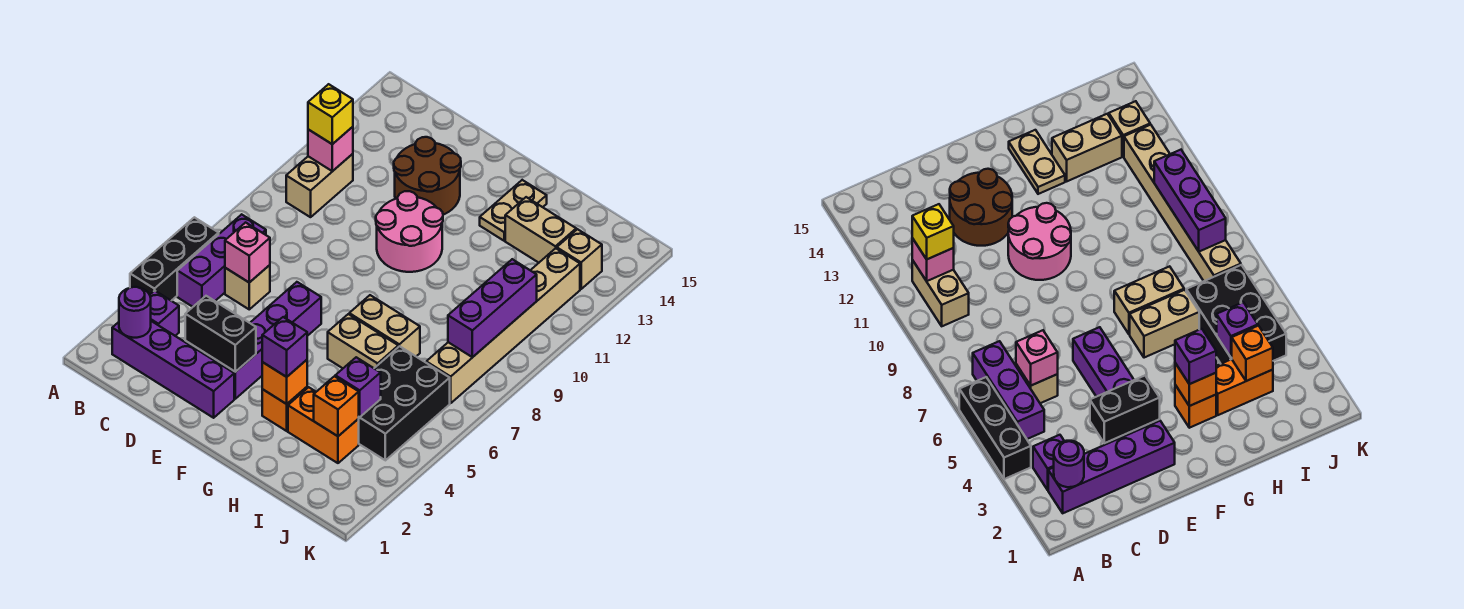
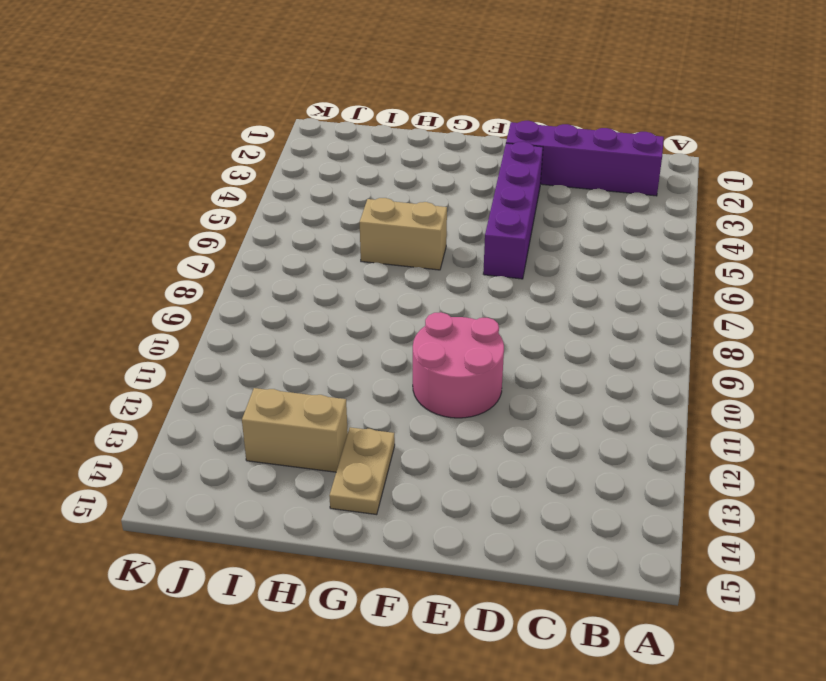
none -> black 1x3 brick [130,217,219,301]
none -> purple 1x1 brick [150,291,179,336]
none -> purple 1x3 brick [177,214,266,307]

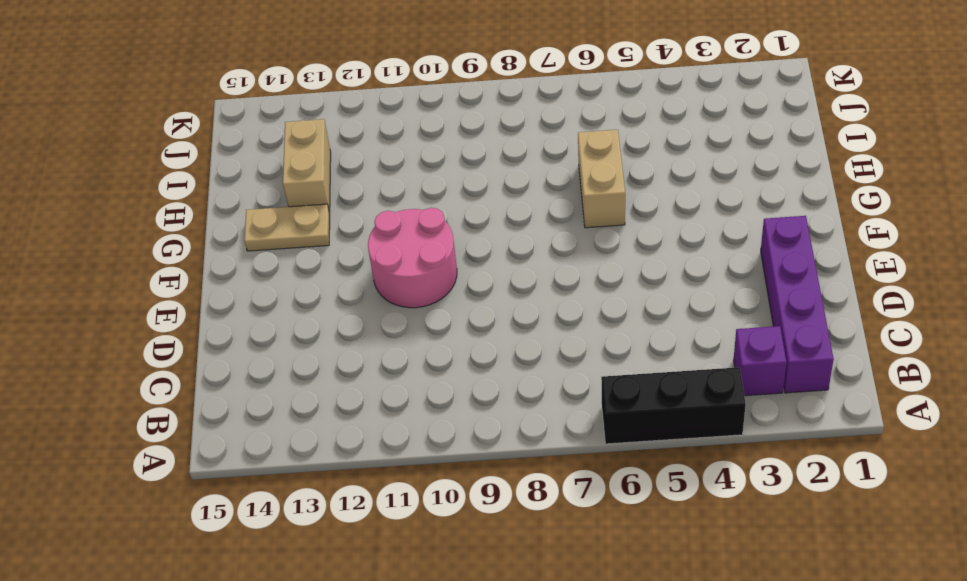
none -> purple 1x3 brick [177,214,266,307]
none -> tan 1x2 brick [286,154,353,217]
none -> tan 1x1 brick [225,265,270,309]

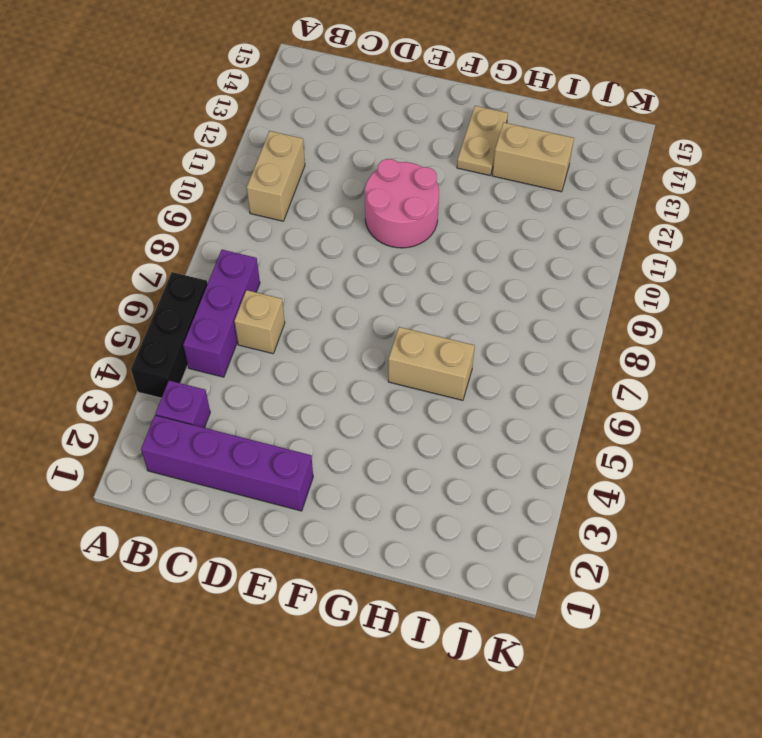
none -> brown 2x2 round brick [394,137,461,215]
none -> purple 1x4 brick [211,282,321,399]
none -> orange 1x1 brick [262,387,307,431]

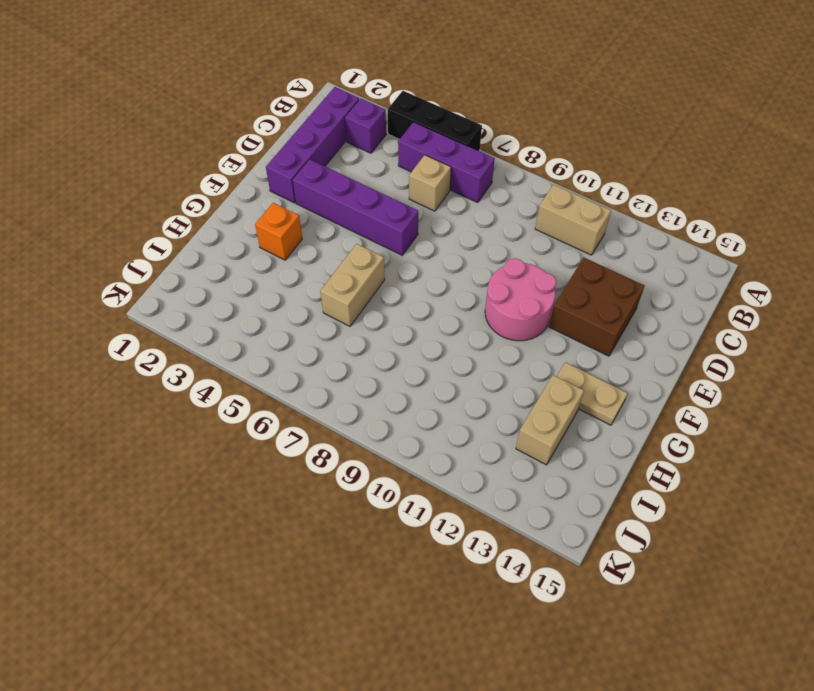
brown 2x2 brick [549,258,644,356] -> brown 2x2 round brick [394,137,461,215]
none -> tan 1x2 brick [349,295,420,356]
none -> orange 1x2 brick [288,387,359,463]
none -> black 2x3 brick [359,346,450,460]

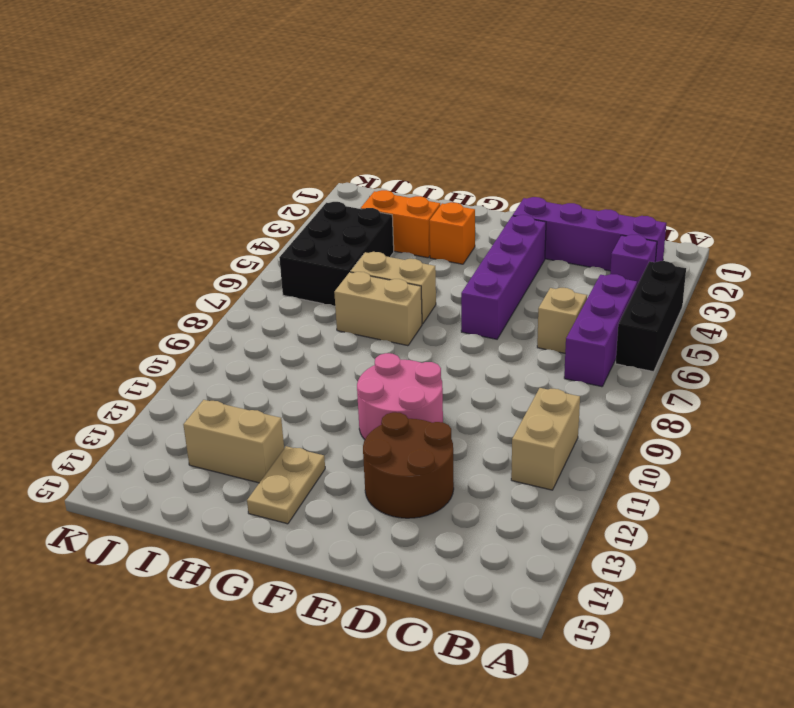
none -> tan 1x6 brick [426,248,580,403]
none -> tan 1x1 brick [557,229,602,289]
none -> purple 1x1 round brick [119,287,151,338]

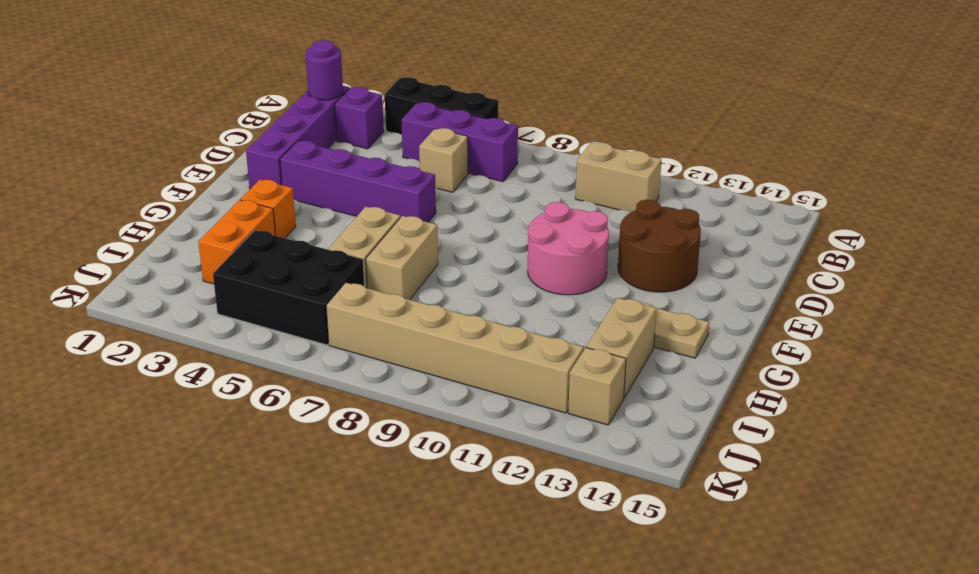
none -> pink 1x1 brick [308,127,353,171]
none -> pink 1x1 brick [225,223,270,282]
none -> black 1x2 brick [185,296,256,372]

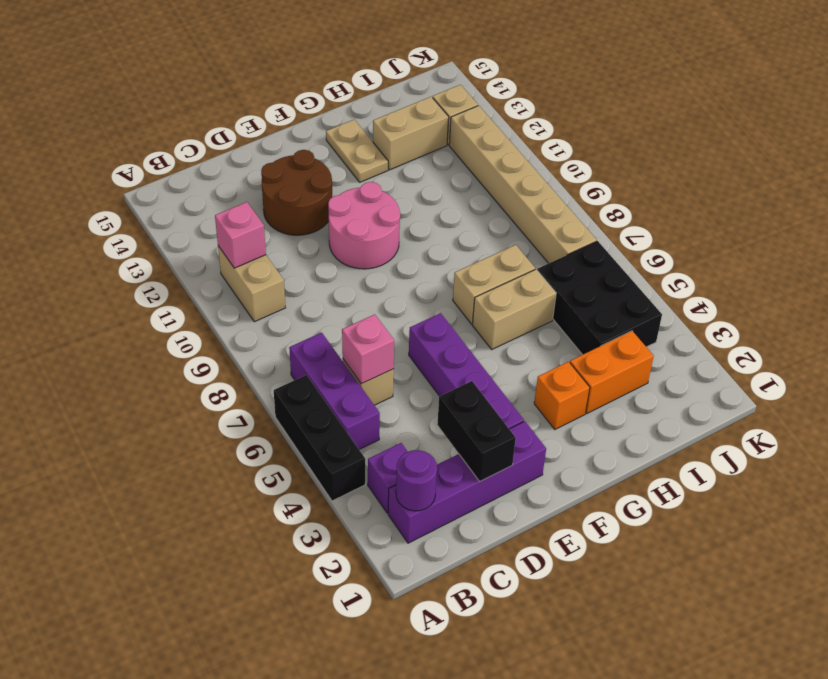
black 1x2 brick [437,381,516,481] -> black 1x2 brick turned to [185,296,256,372]
none -> orange 1x1 brick [262,360,307,404]
none -> orange 1x1 brick [314,376,359,436]
none -> purple 1x1 brick [335,357,381,417]

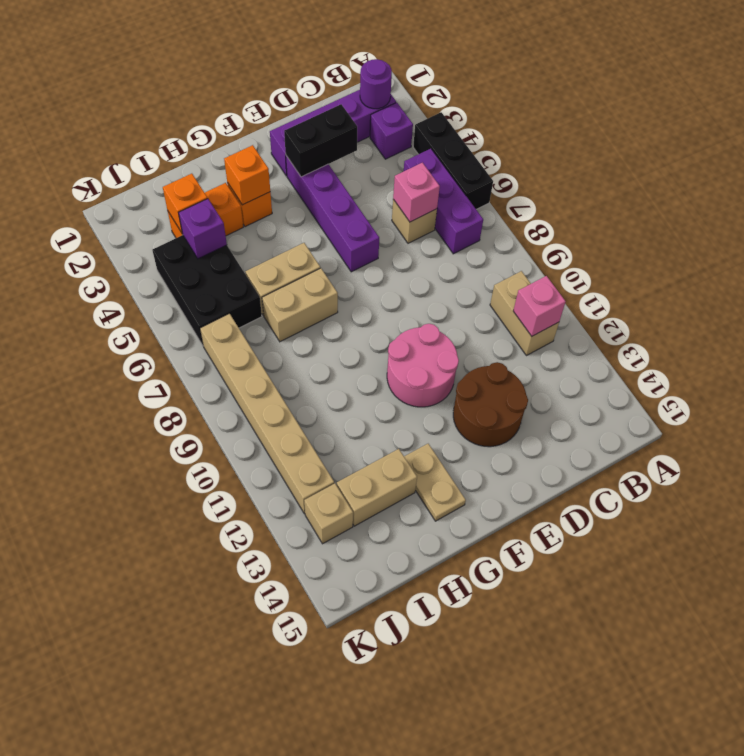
none -> purple 1x3 brick [448,259,537,357]
none -> yellow 1x1 brick [308,84,353,144]
none -> purple 1x1 brick [262,317,307,377]

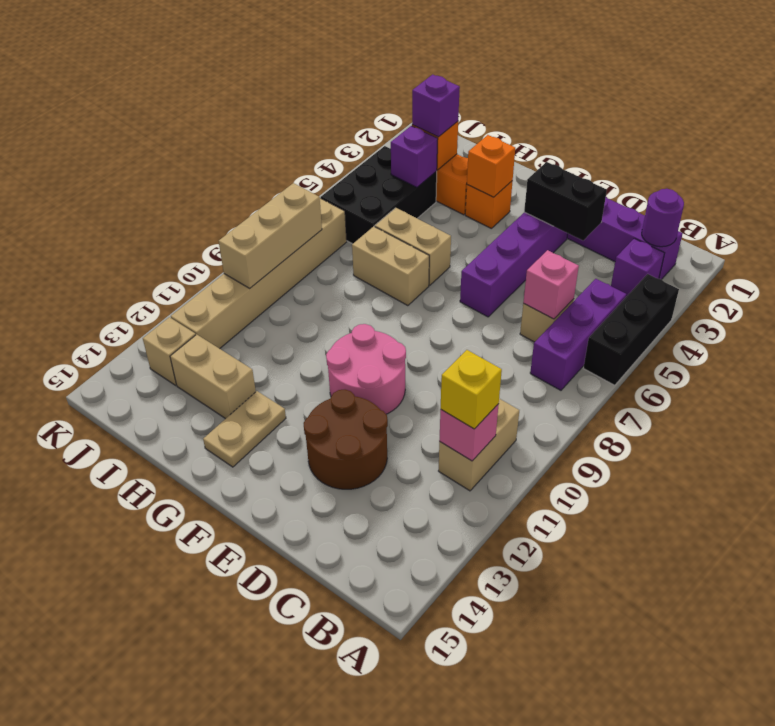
purple 1x1 brick [412,75,460,137] -> purple 1x1 brick moved to [262,317,307,377]
tan 1x3 brick [219,183,322,288] -> purple 1x3 brick [448,259,537,357]

